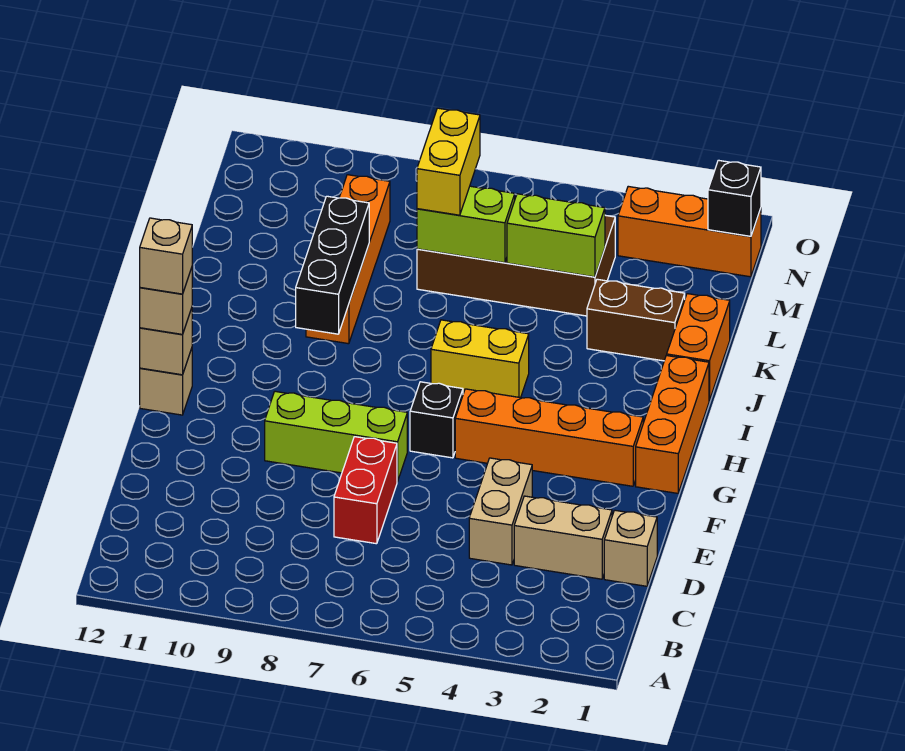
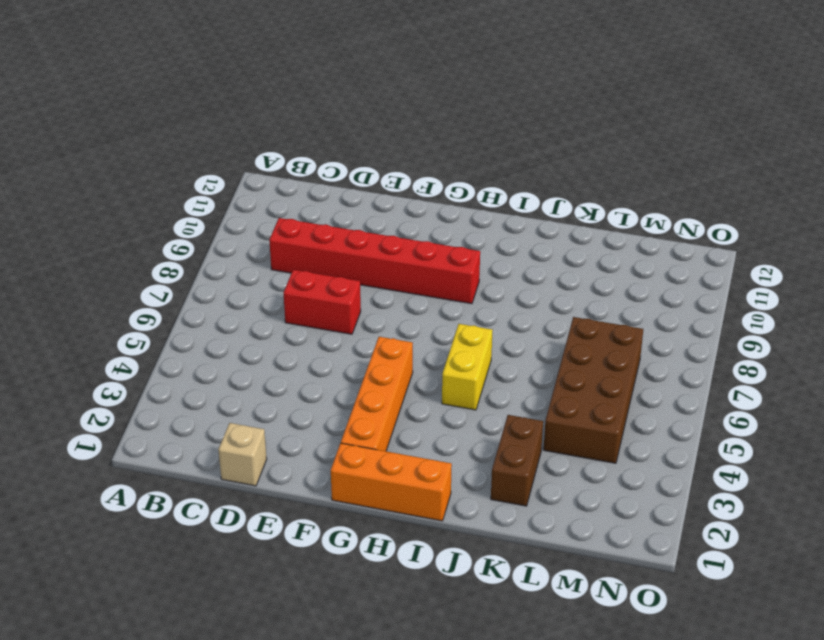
red 1x6 brick [269,218,480,304] -> lime 1x3 brick [265,391,407,481]
none -> tan 1x2 brick [514,496,612,579]
none -> tan 1x2 brick [469,458,532,565]
none -> black 1x1 brick [410,382,463,458]

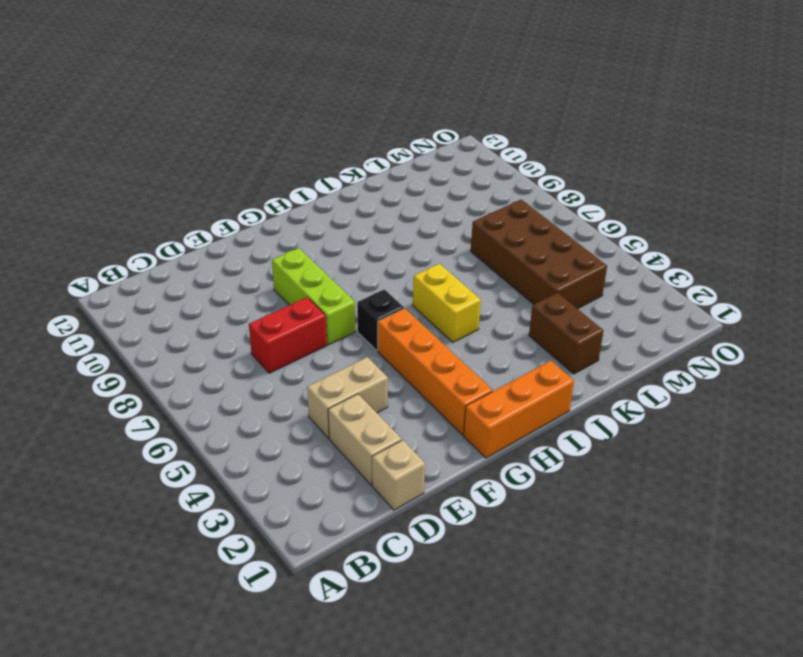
none -> tan 1x1 brick [140,348,192,415]
none -> orange 1x2 brick [667,294,730,400]
none -> orange 1x4 brick [306,175,390,344]

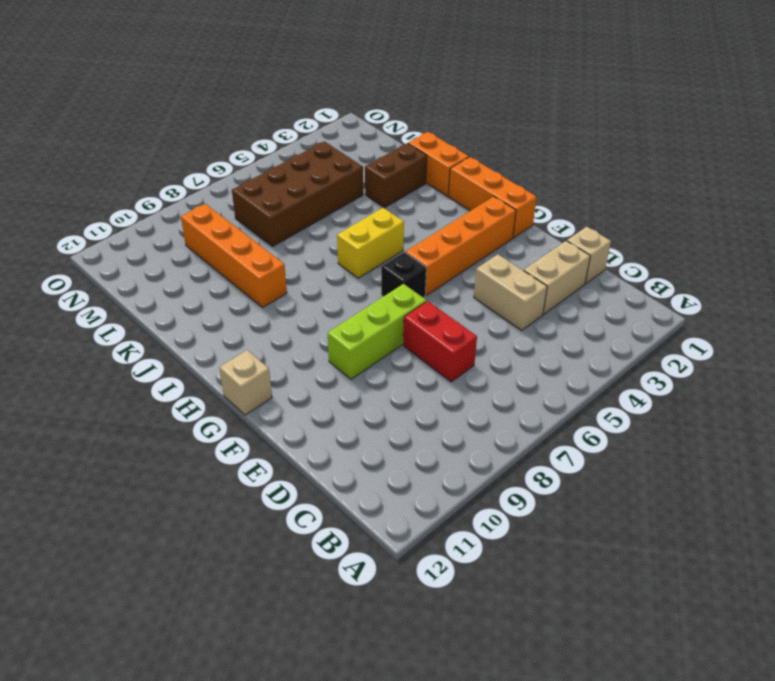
none -> orange 1x3 brick [618,186,761,277]
none -> tan 1x1 brick [140,308,192,375]
none -> black 1x3 brick [296,196,369,334]

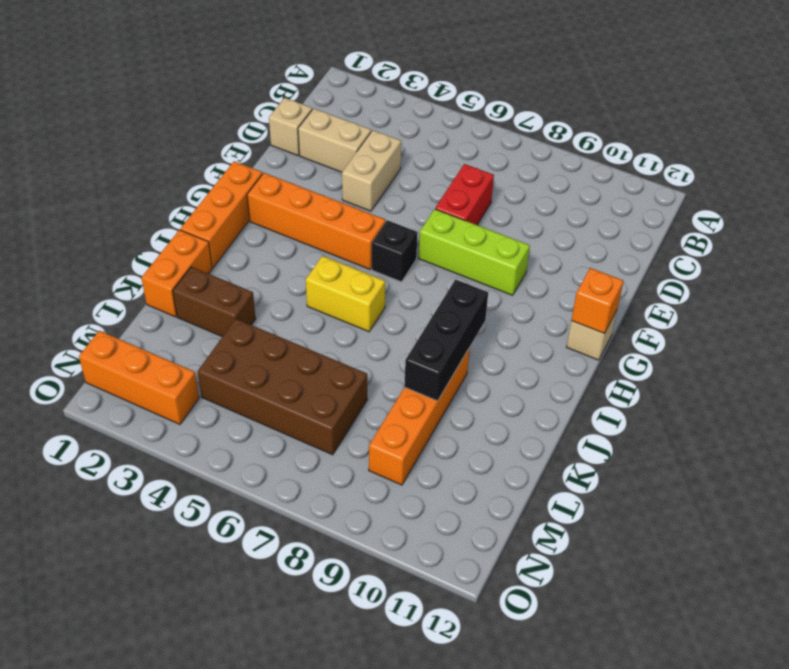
orange 1x1 brick [571,268,624,333] -> tan 1x1 brick [140,308,192,375]
none -> lime 1x2 brick [507,194,605,277]
none -> lime 1x2 brick [417,186,515,263]
none -> black 1x1 brick [708,160,761,236]

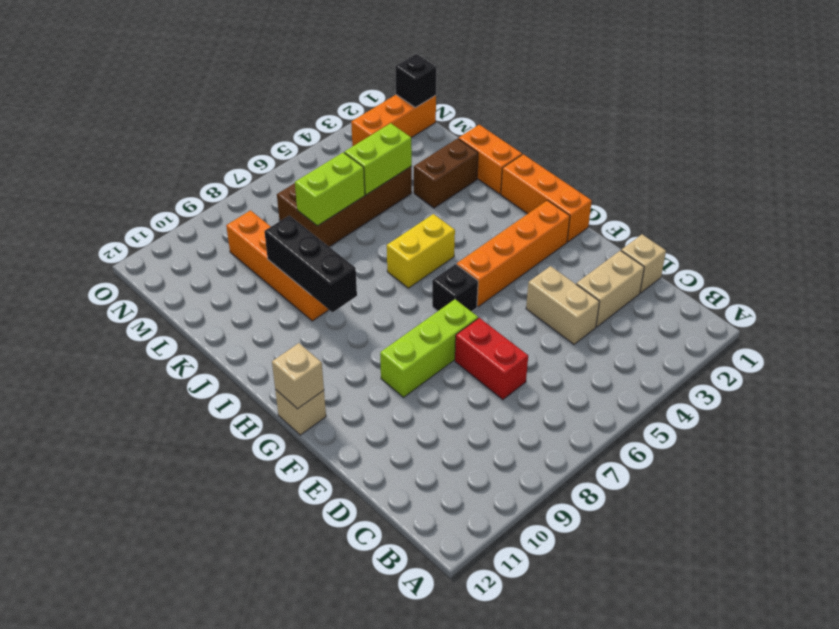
none -> tan 1x1 brick [140,268,192,334]
none -> yellow 1x2 brick [417,108,480,215]
none -> tan 1x1 brick [140,218,192,294]

